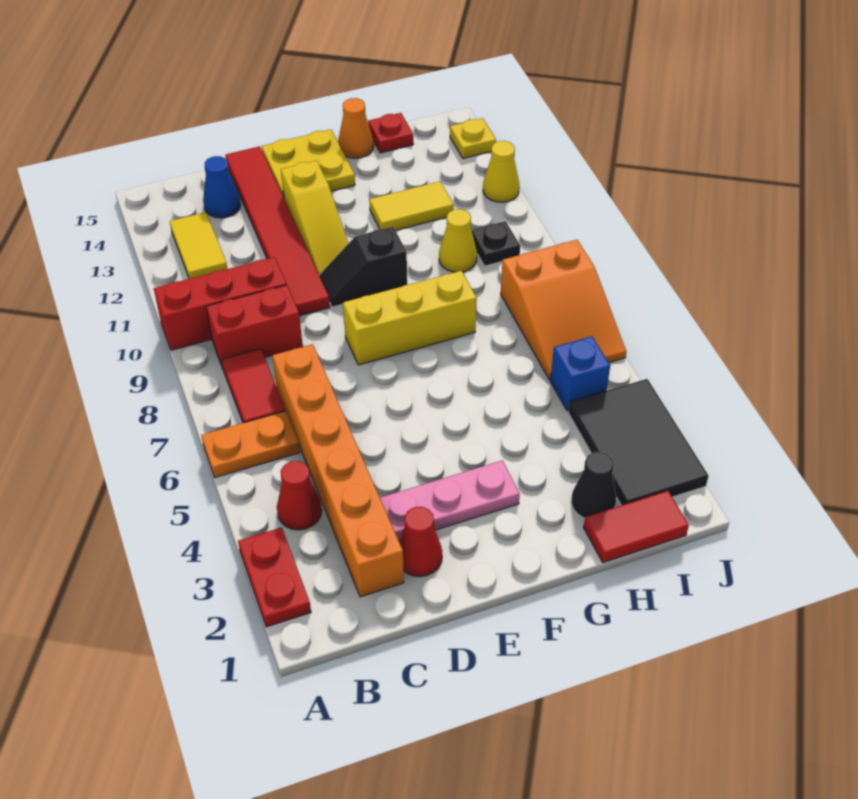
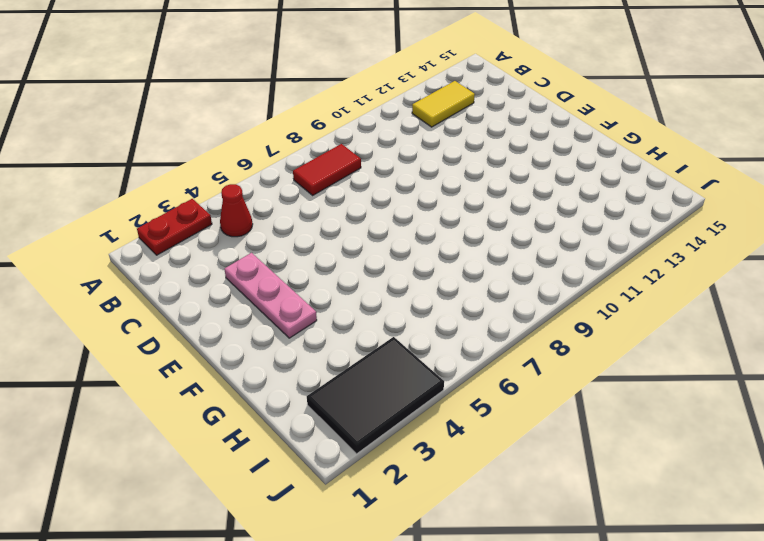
none -> orange 1x2 plate [201,411,300,477]
none -> red 1x3 brick [154,257,287,350]
none -> red 1x2 brick [206,285,303,368]

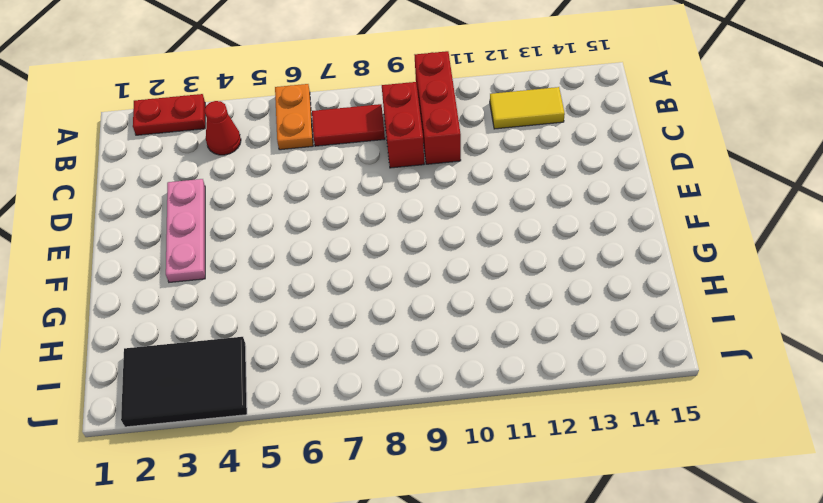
none -> orange 1x6 brick [272,344,404,597]
none -> blue 1x1 cone [203,156,241,218]
none -> red 1x1 cone [399,507,442,577]

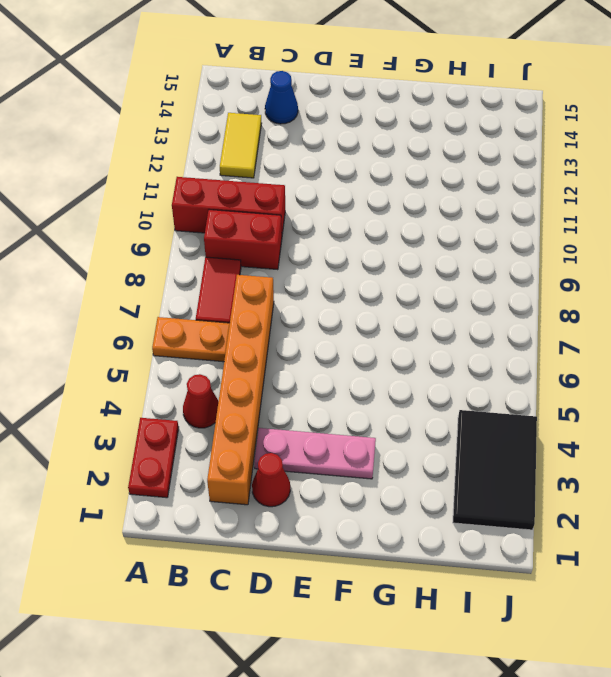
none -> red 1x6 tile [226,146,330,316]
none -> yellow 1x3 brick [343,271,477,365]
none -> black 1x2 slope [319,227,407,307]

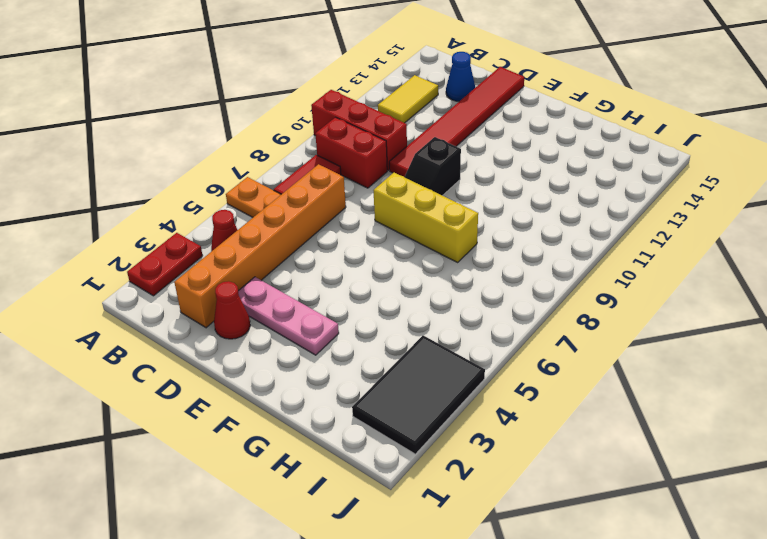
black 1x2 slope [405,137,461,196] -> black 1x2 slope turned to [319,227,407,307]
none -> yellow 1x3 slope [281,161,348,275]
none -> yellow 2x2 plate [262,130,355,198]
none -> yellow 1x2 tile [369,181,454,230]

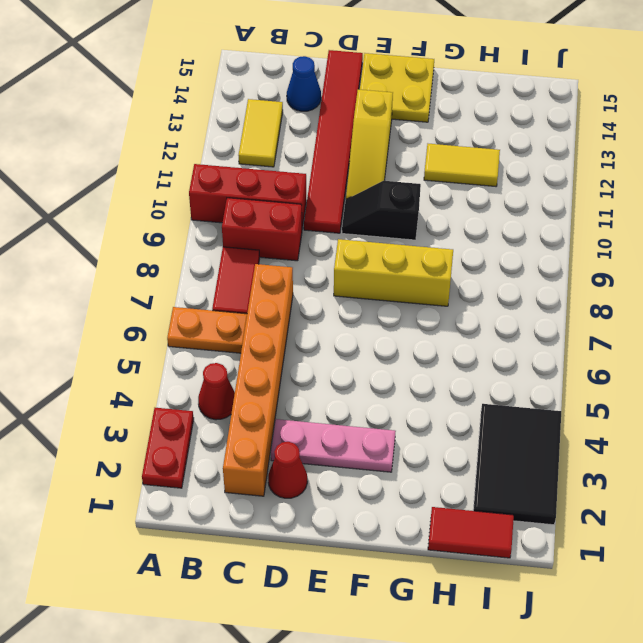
none -> orange 1x1 cone [338,98,374,158]
none -> black 1x1 cone [571,452,616,518]
none -> yellow 1x1 cone [439,209,477,272]

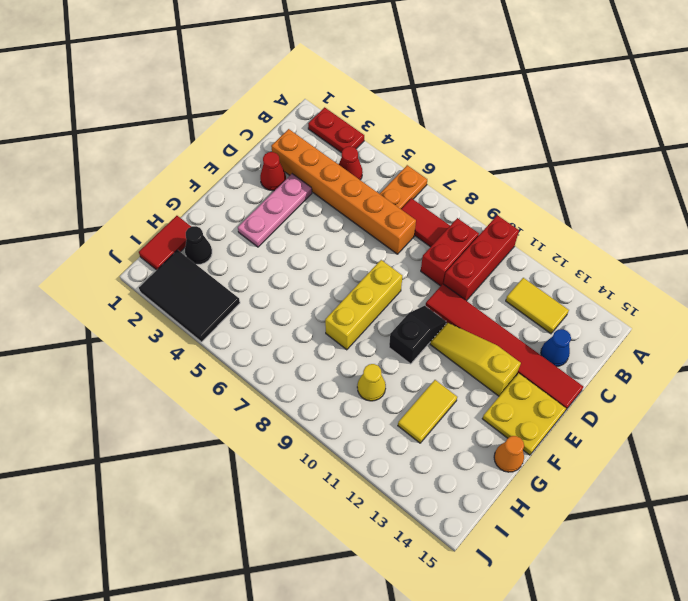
none -> red 1x1 plate [368,113,413,153]
none -> blue 1x1 brick [550,336,610,411]
none -> orange 2x3 slope [501,240,626,380]

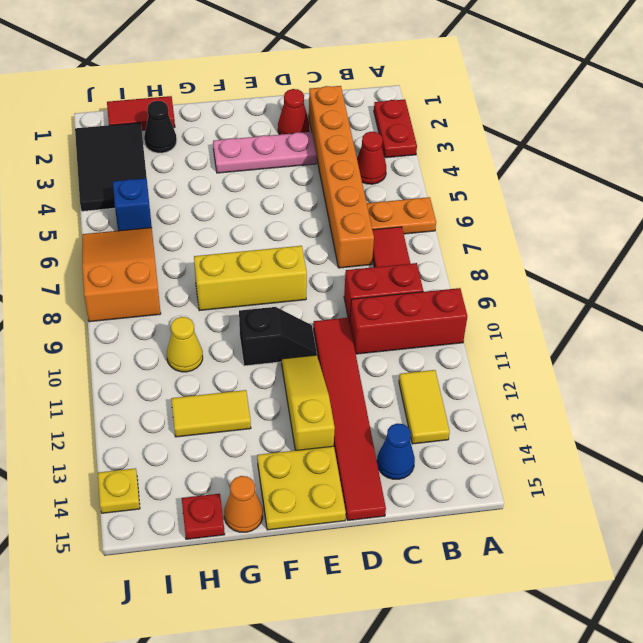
none -> black 1x1 plate [471,221,520,266]
none -> yellow 1x1 cone [483,141,519,202]

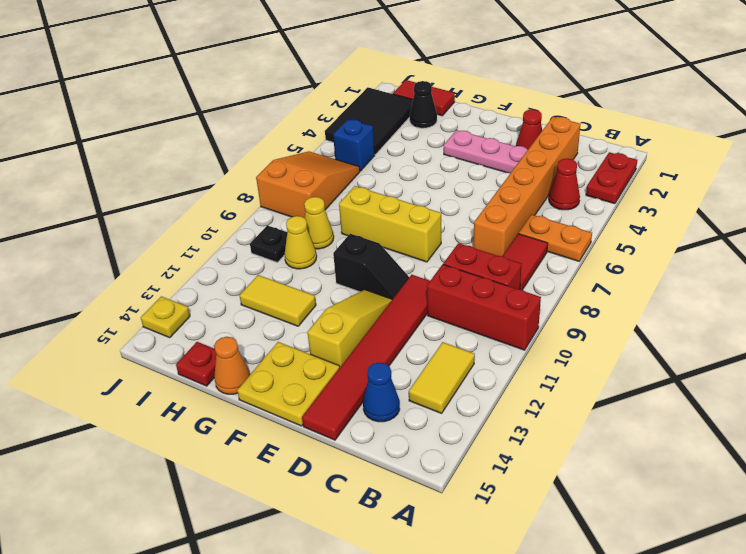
yellow 1x1 cone [304,197,334,249] -> yellow 1x1 cone moved to [483,141,519,202]

